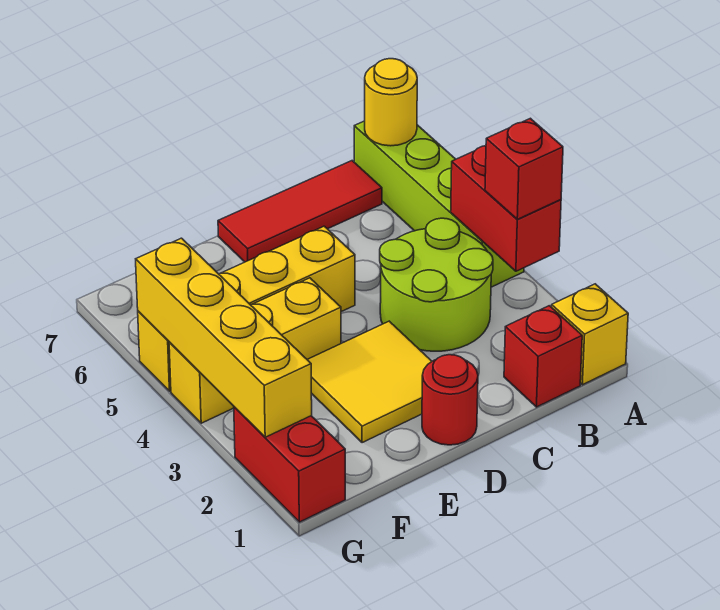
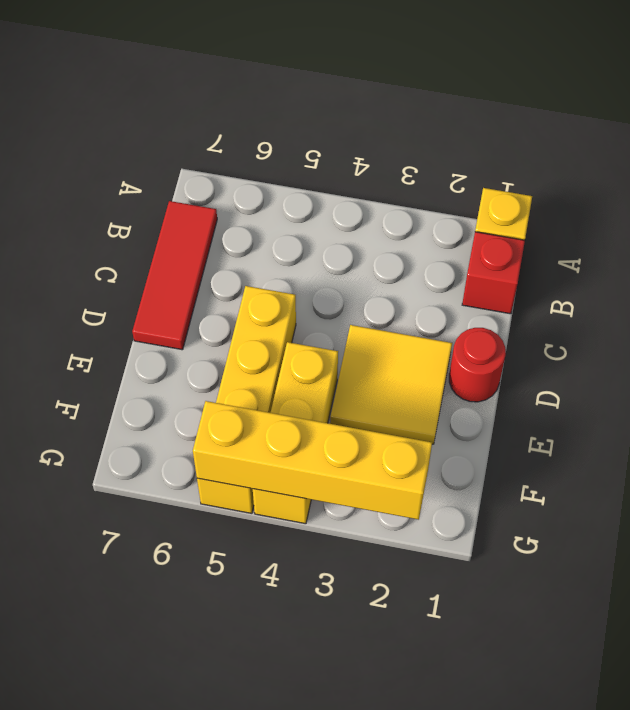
none -> lime 1x4 brick [354,121,524,287]
none -> lime 2x2 round brick [380,218,493,351]
none -> red 1x2 brick [234,407,345,522]

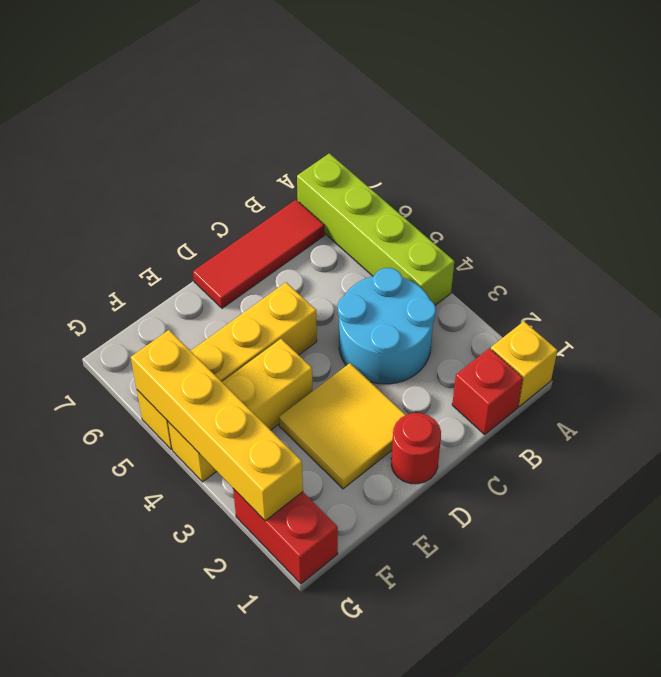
cyan 2x2 round brick [338,268,436,384] -> lime 2x2 round brick [380,218,493,351]
none -> red 1x2 brick [451,146,561,271]
none -> yellow 1x1 round brick [365,59,417,146]
none -> red 1x1 brick [485,118,563,219]

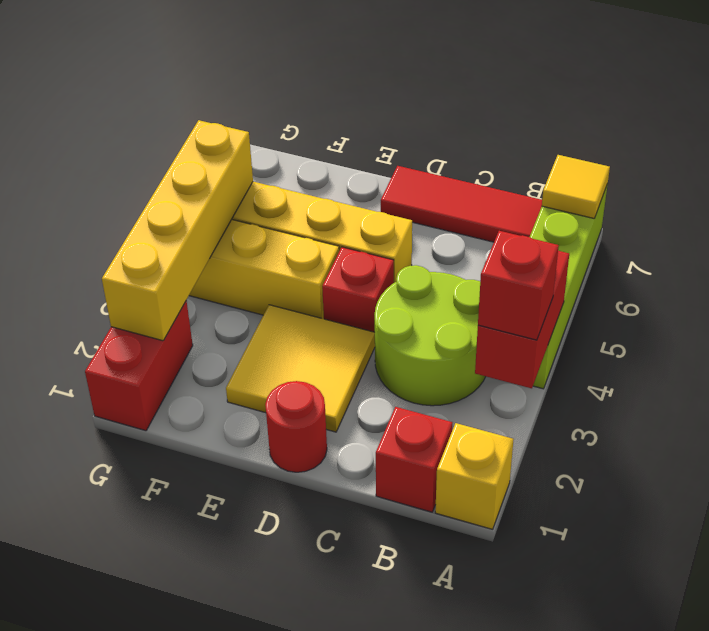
yellow 1x1 tile [542,155,610,218] -> yellow 1x1 round brick [365,59,417,146]
red 1x1 brick [322,247,394,332] -> none

